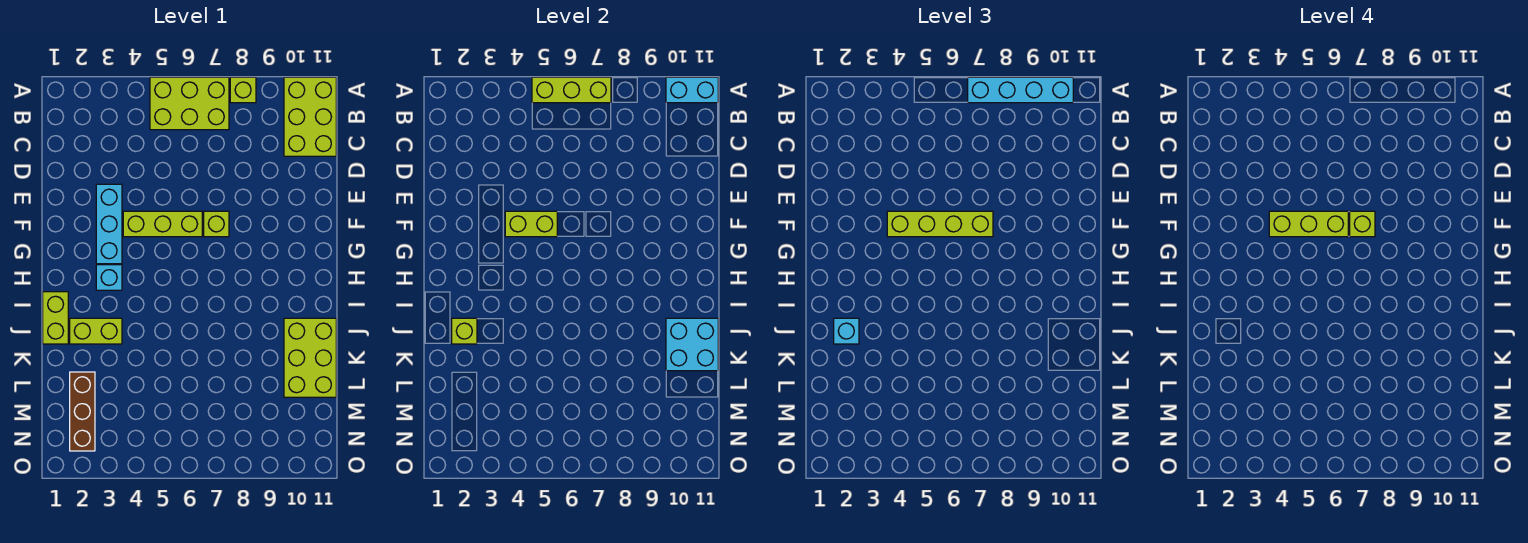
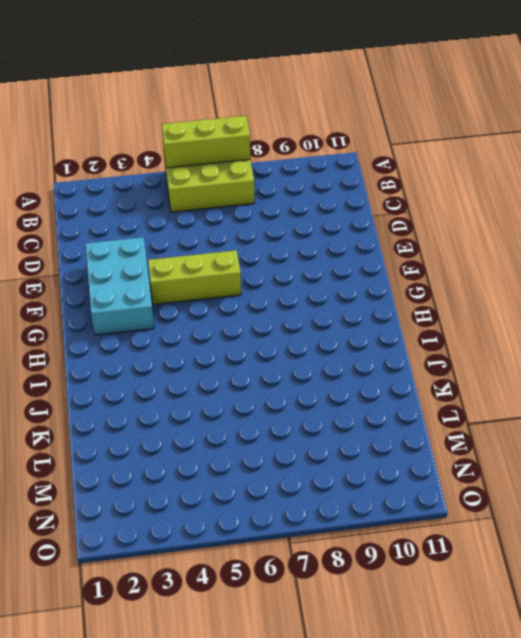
cyan 2x3 brick [85,237,154,335] -> cyan 1x3 brick [96,184,122,264]
none -> lime 1x1 brick [230,77,256,103]
none -> lime 2x3 brick [284,77,336,156]
none -> lime 1x1 brick [204,211,229,237]

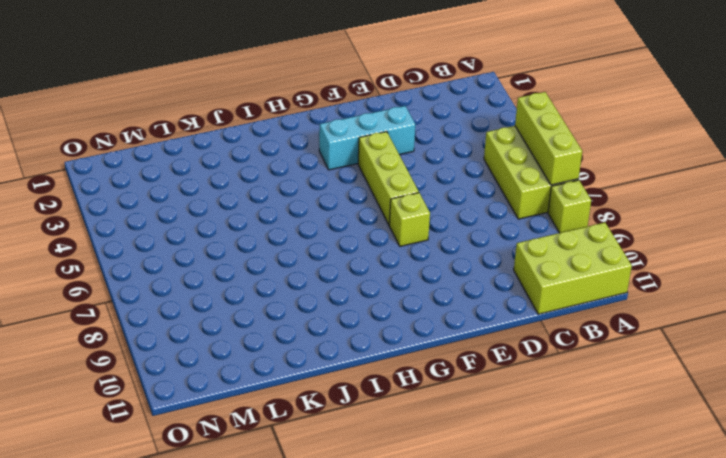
none -> cyan 1x1 brick [96,265,122,290]
none -> lime 1x2 brick [43,292,68,344]
none -> lime 1x2 brick [70,318,122,344]

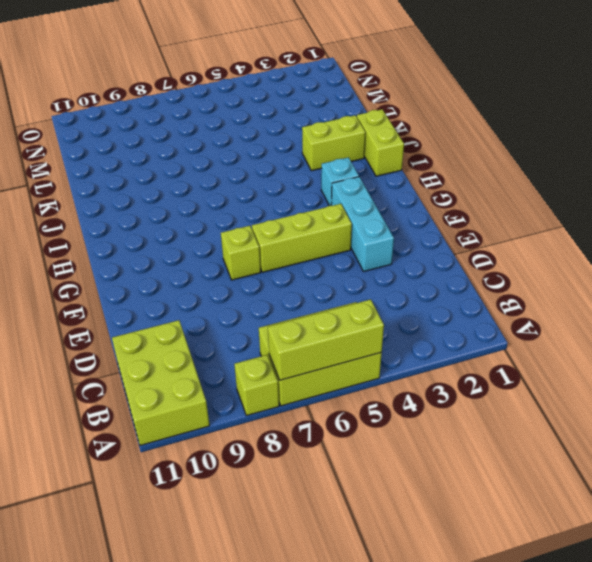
none -> lime 2x3 brick [284,318,336,397]
none -> brown 1x3 brick [70,372,95,451]
none -> cyan 1x2 brick [666,77,718,103]

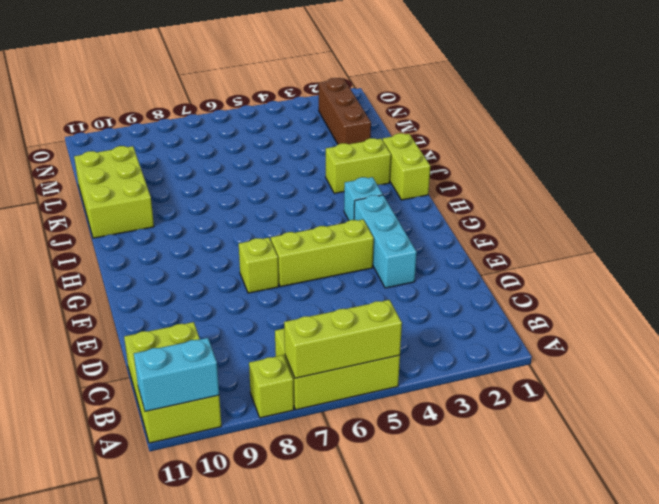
none -> lime 1x2 brick [505,211,557,237]
none -> lime 1x1 brick [452,318,477,344]
none -> cyan 2x2 brick [666,318,718,371]

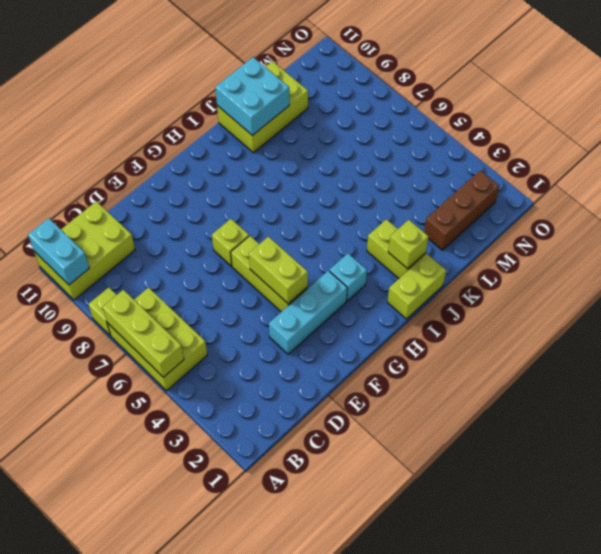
none -> cyan 1x4 brick [968,77,1073,103]
none -> lime 1x4 brick [887,211,993,237]
none -> cyan 1x1 brick [834,318,859,344]

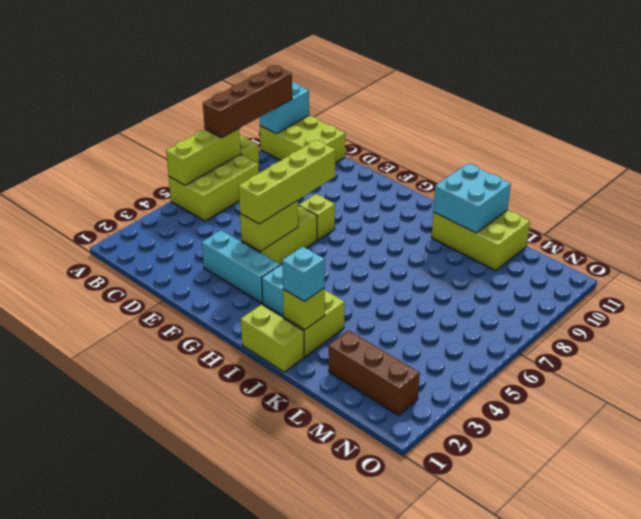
brown 1x4 brick [203,65,292,138] -> cyan 1x4 brick [968,77,1073,103]
none -> lime 1x3 brick [1269,211,1348,237]
none -> lime 1x1 brick [1350,211,1375,237]

